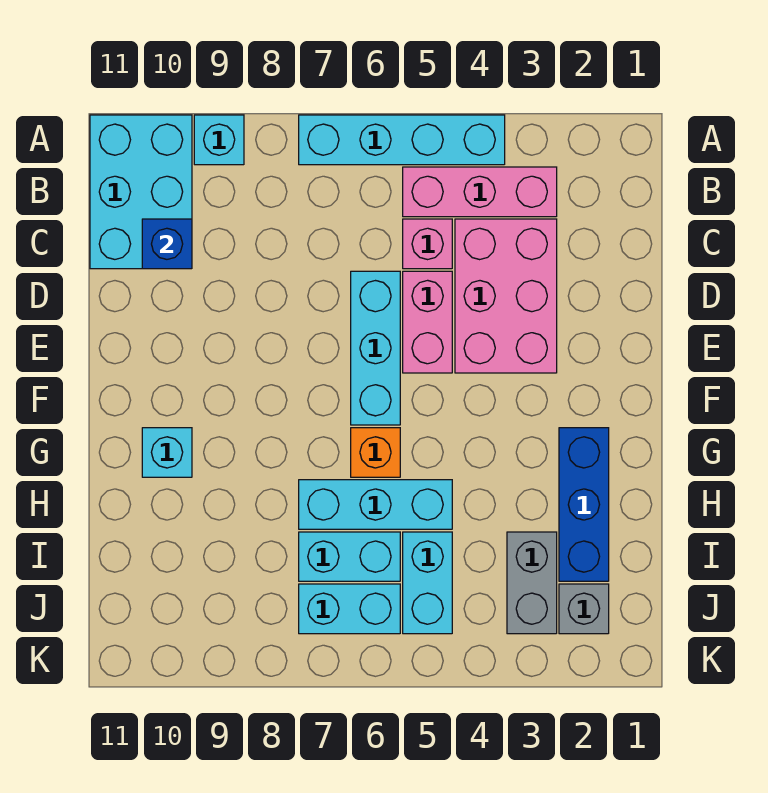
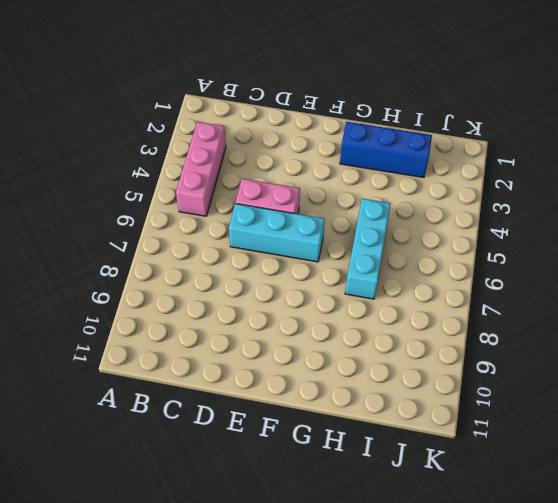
none -> cyan 1x4 brick [299,115,505,165]
none -> cyan 1x1 brick [194,115,244,165]
none -> cyan 2x3 brick [90,115,192,269]

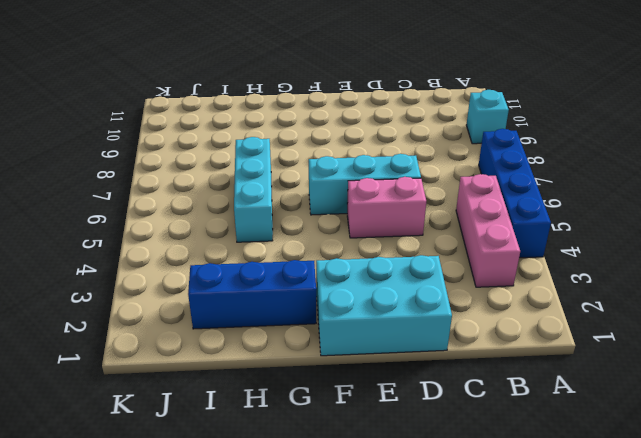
blue 1x4 brick [479,129,551,258] -> cyan 1x4 brick [299,115,505,165]
cyan 2x3 brick [316,255,452,356] -> cyan 2x3 brick moved to [90,115,192,269]
none -> pink 2x3 brick [455,219,557,373]
none -> pink 1x1 brick [403,219,452,269]
none -> orange 1x1 brick [351,428,400,477]

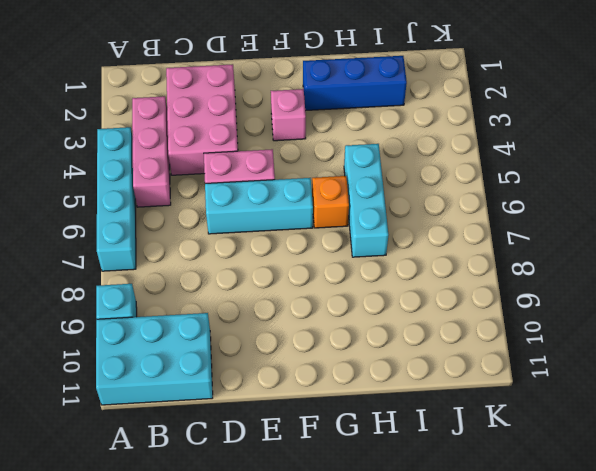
pink 2x3 brick [166,64,238,175] -> pink 2x3 brick turned to [455,219,557,373]
pink 1x1 brick [271,89,306,141] -> pink 1x1 brick moved to [403,219,452,269]
none -> cyan 1x1 brick [142,428,192,477]
none -> grey 1x2 brick [507,532,557,634]
none -> cyan 1x2 brick [403,532,452,634]

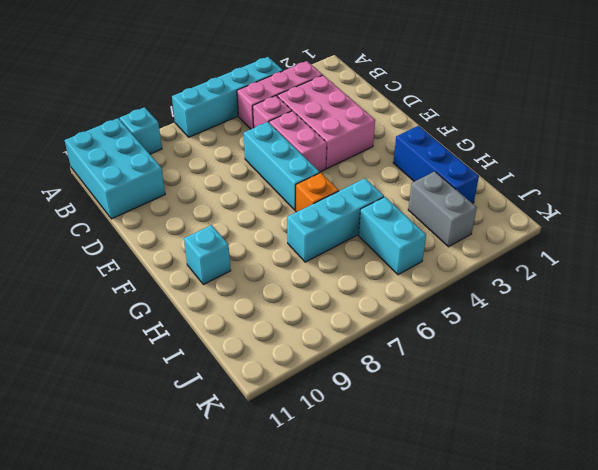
none -> cyan 1x2 brick [299,532,400,581]
none -> grey 1x1 brick [559,584,609,634]
none -> cyan 1x2 brick [299,584,400,634]

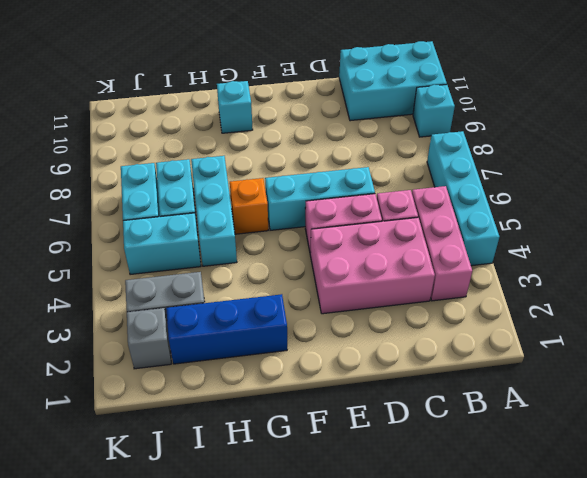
none -> blue 1x1 brick [142,219,192,269]

